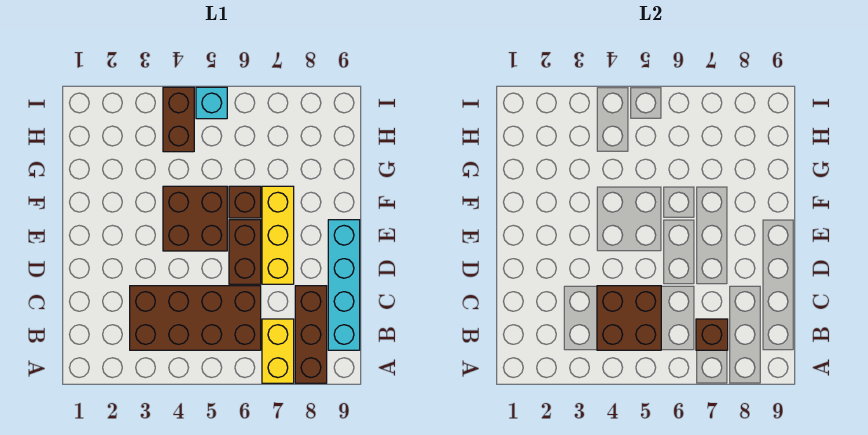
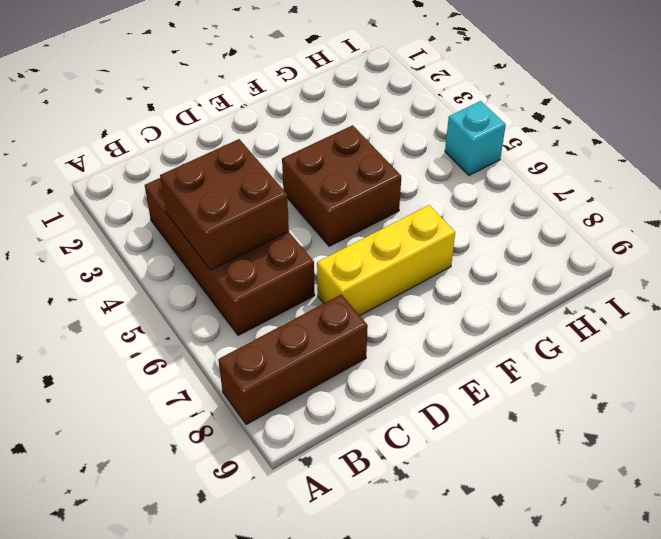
none -> yellow 1x2 brick [262,319,294,383]
none -> cyan 1x4 brick [328,220,360,350]
none -> brown 1x2 brick [229,220,261,284]

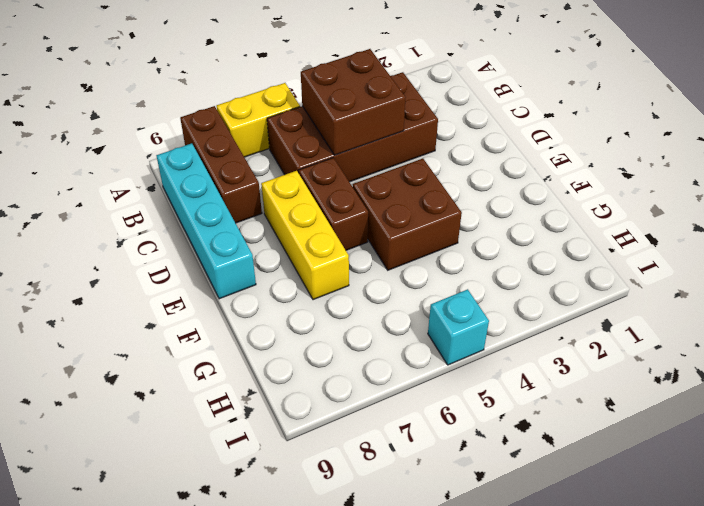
yellow 1x2 brick [217,83,300,157] -> yellow 1x2 brick turned to [262,319,294,383]
none -> brown 1x1 brick [229,186,261,218]
none -> brown 1x2 brick [163,87,194,152]
none -> brown 1x1 brick [696,319,728,350]

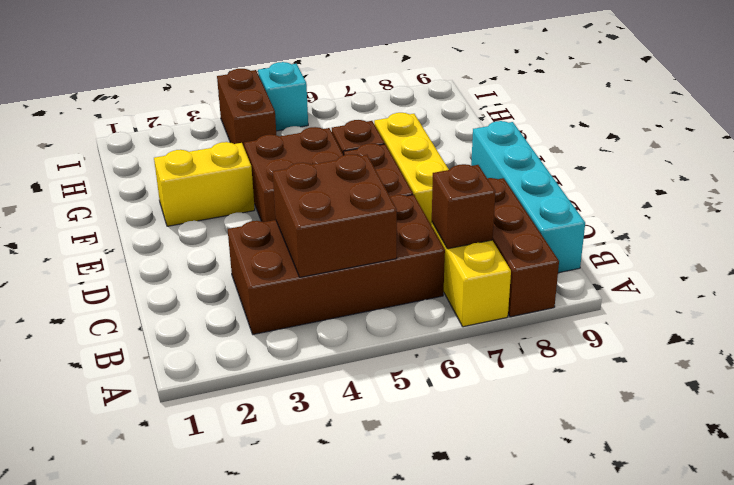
yellow 1x2 brick [154,142,255,226] -> none

